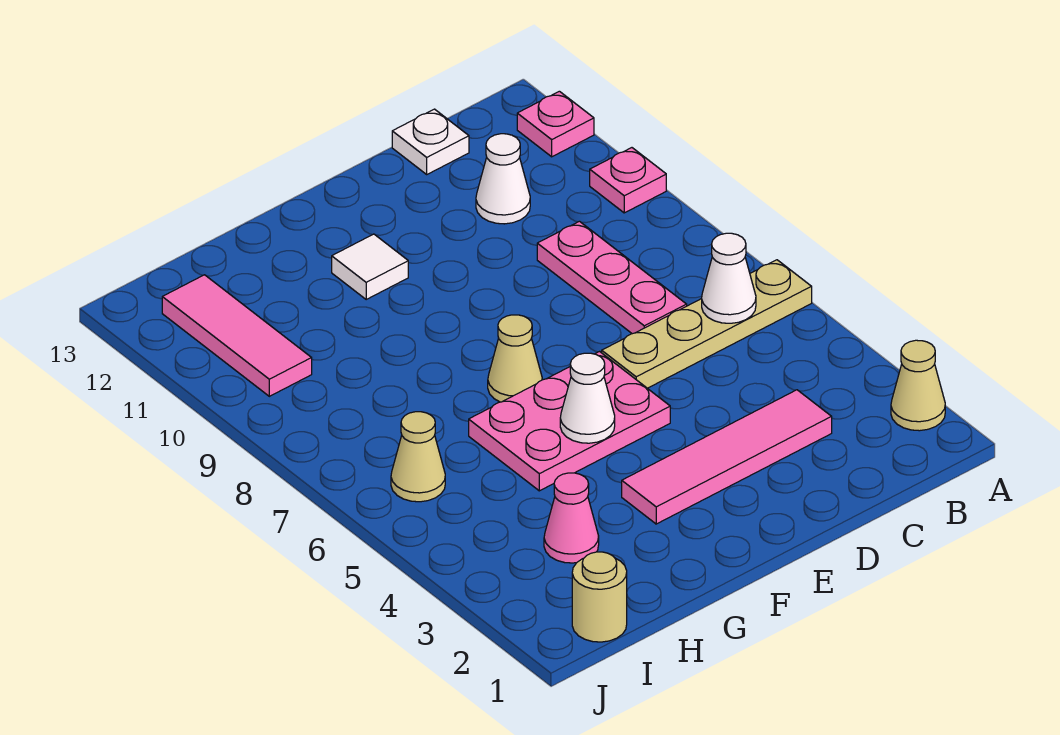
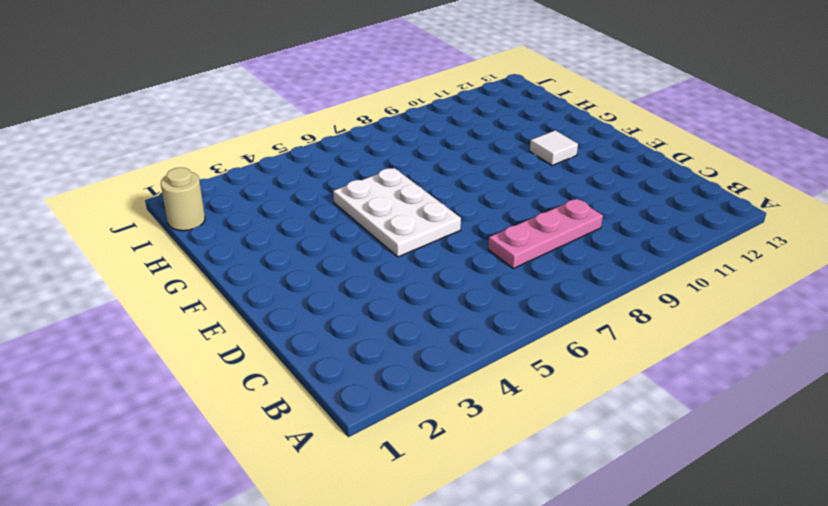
white 2x3 plate [333,168,461,257] -> pink 2x3 plate [469,352,670,491]
none -> tan 1x1 cone [891,340,945,431]
none -> tan 1x4 plate [602,260,812,388]
none -> pink 1x1 plate [590,148,666,213]

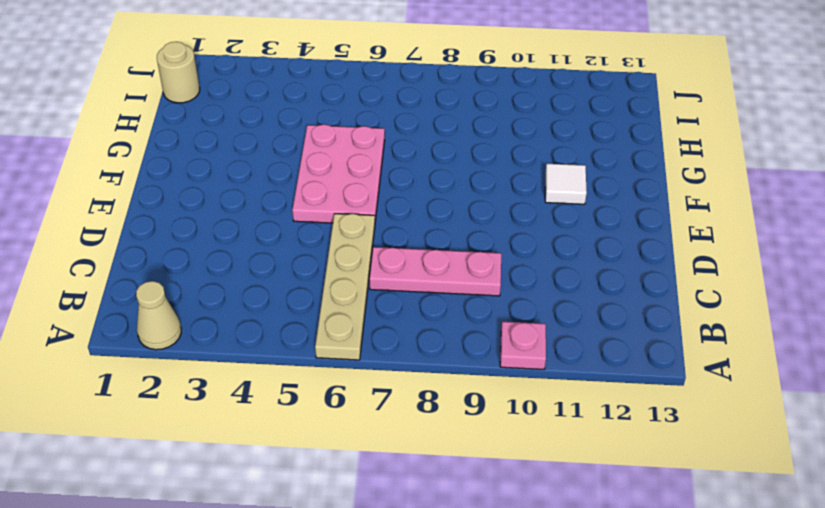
none -> pink 1x1 plate [517,91,594,157]
none -> pink 1x4 tile [622,390,832,524]
none -> white 1x1 cone [476,134,530,224]

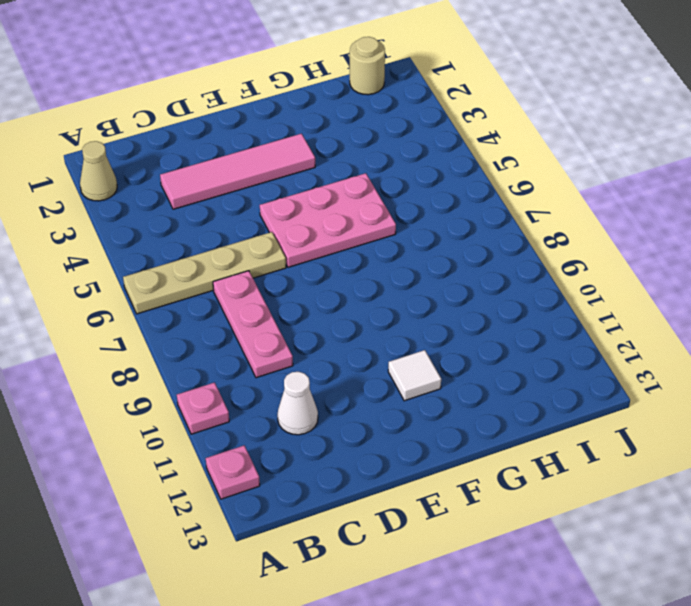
none -> white 1x1 plate [392,109,469,174]
none -> tan 1x1 cone [488,315,542,402]
none -> pink 1x1 cone [544,473,599,563]

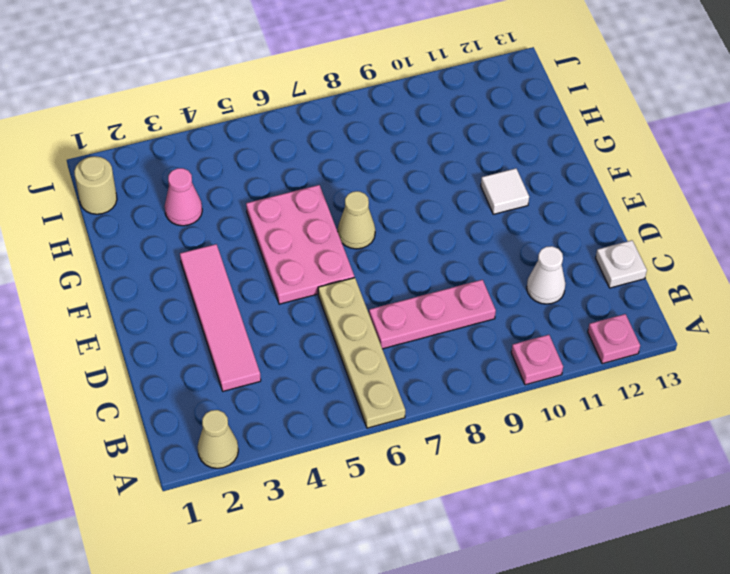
none -> tan 1x1 cone [391,412,445,502]
none -> pink 1x3 tile [162,275,312,396]
none -> white 1x1 cone [702,233,756,323]

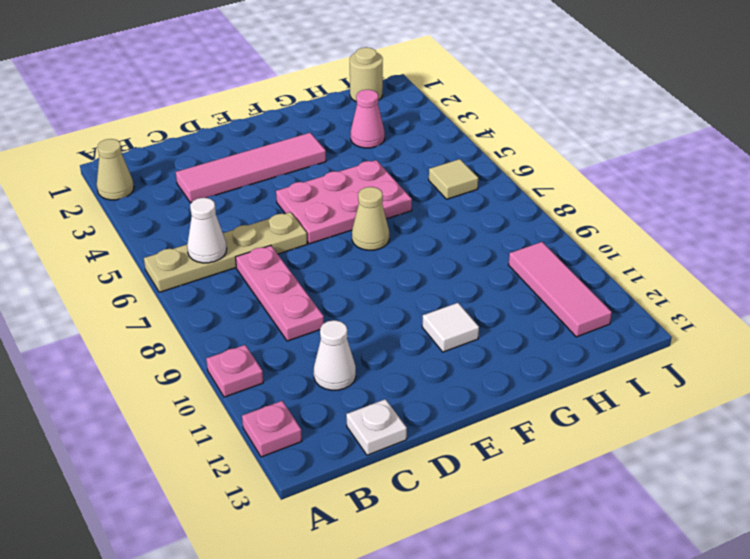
tan 1x1 tile [429,159,478,199] -> tan 1x1 cone [391,412,445,502]
none -> white 1x1 cone [560,353,615,443]

